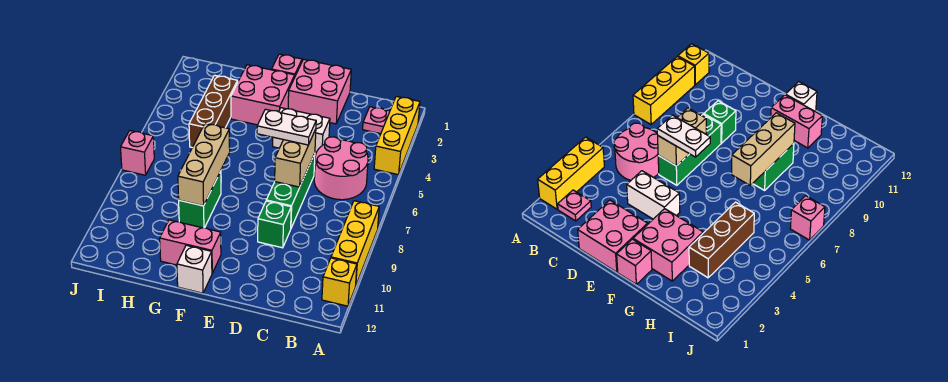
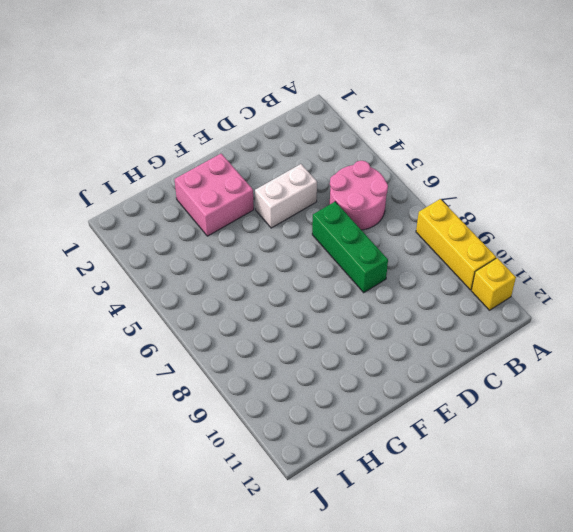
none -> yellow 1x3 brick [374,96,420,175]
none -> pink 1x1 plate [363,107,390,134]
none -> pink 2x2 brick [288,59,351,124]

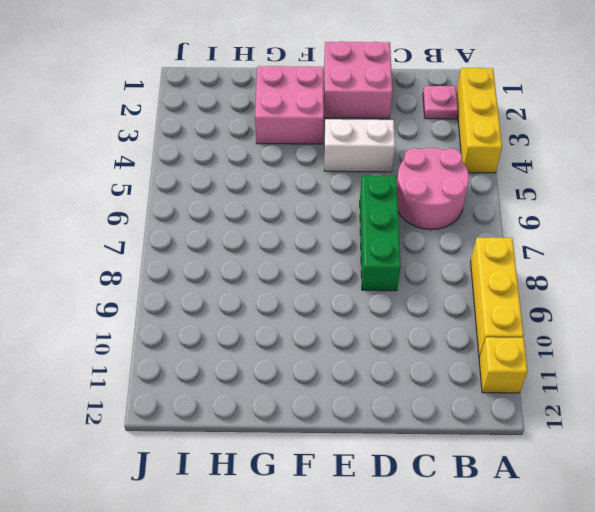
none -> green 1x1 brick [258,201,291,248]
none -> pink 1x1 brick [272,54,302,76]
none -> pink 1x2 brick [160,220,221,273]

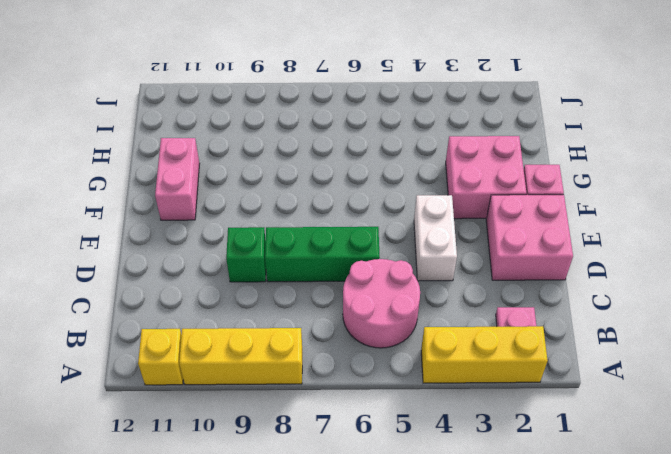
none -> white 1x1 brick [177,245,212,293]
none -> green 1x2 brick [179,171,221,228]
none -> brown 1x3 brick [189,75,238,147]

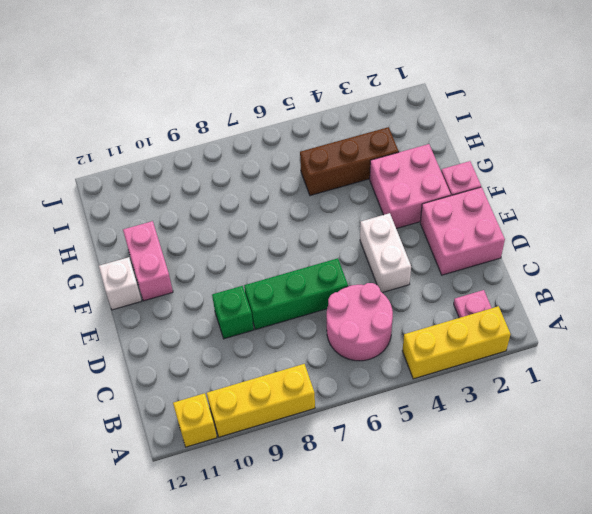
none -> green 1x2 brick [179,171,221,228]
none -> pink 1x1 brick [121,131,154,175]
none -> tan 1x2 brick [275,129,316,187]

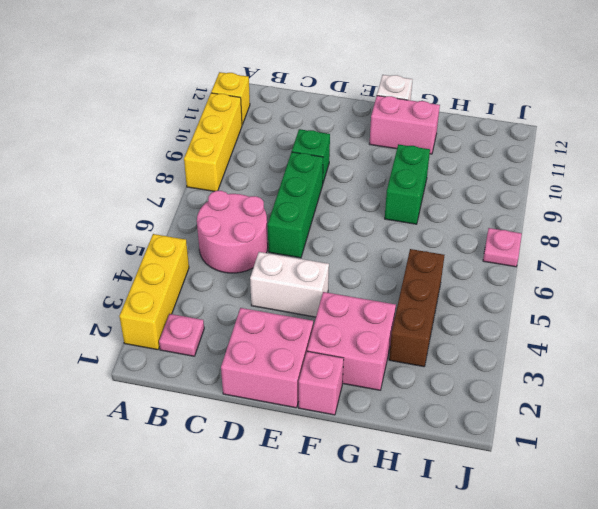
pink 1x1 plate [483,228,522,267] -> pink 1x1 brick [121,131,154,175]
none -> tan 1x2 brick [275,129,316,187]
none -> tan 1x3 brick [178,124,230,206]
none -> white 1x2 plate [257,109,316,145]

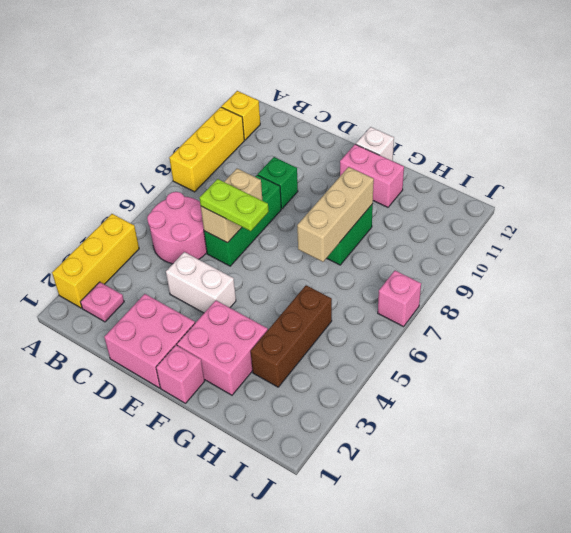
lime 1x2 plate [199,179,269,231] -> white 1x2 plate [257,109,316,145]

